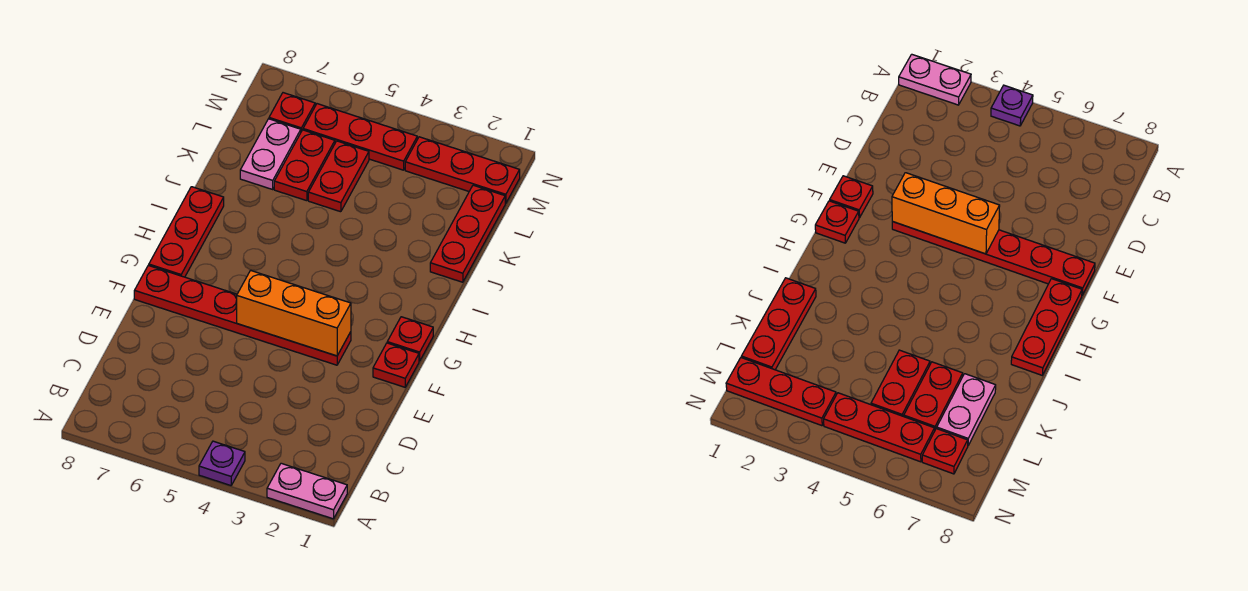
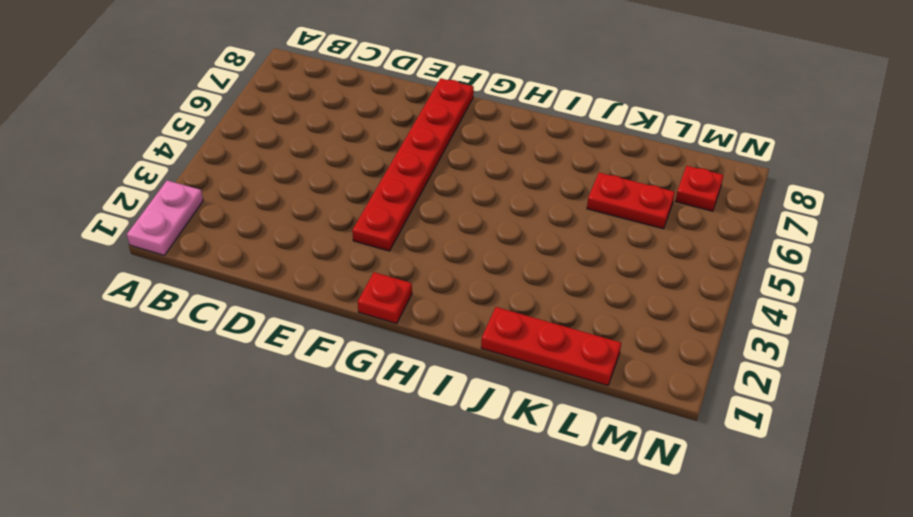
none -> purple 1x1 plate [199,441,245,485]
none -> red 1x1 plate [373,343,419,387]
none -> red 1x3 plate [149,187,224,277]

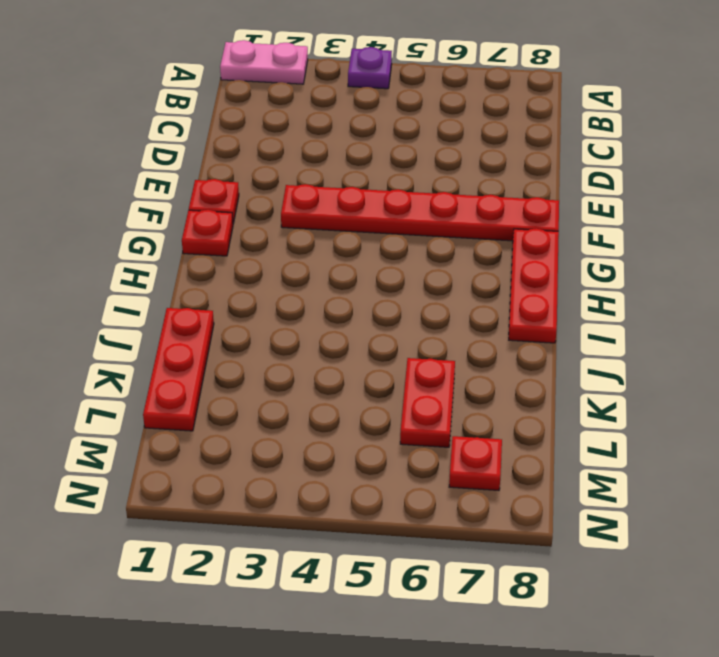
none -> red 1x2 plate [308,141,369,212]
none -> pink 1x2 plate [240,119,301,189]
none -> red 1x3 plate [405,137,520,203]

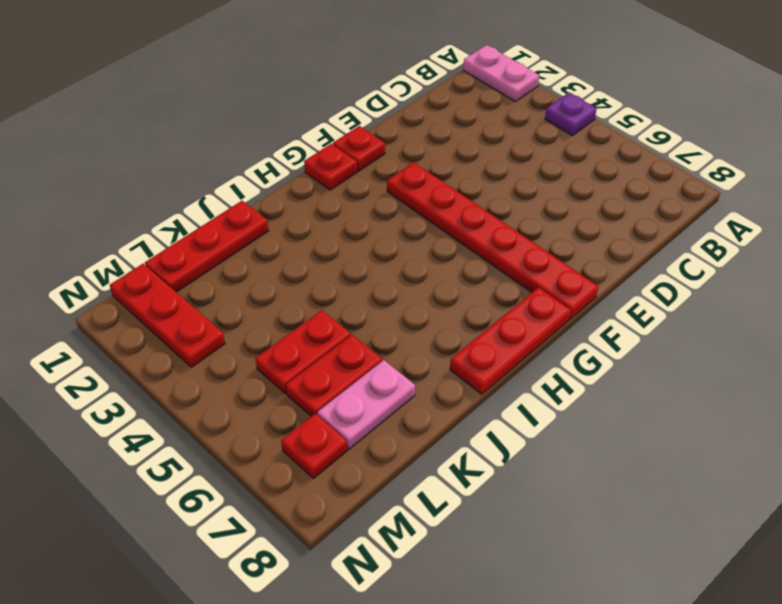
none -> red 1x3 plate [303,104,417,170]
none -> orange 1x3 brick [237,270,351,356]

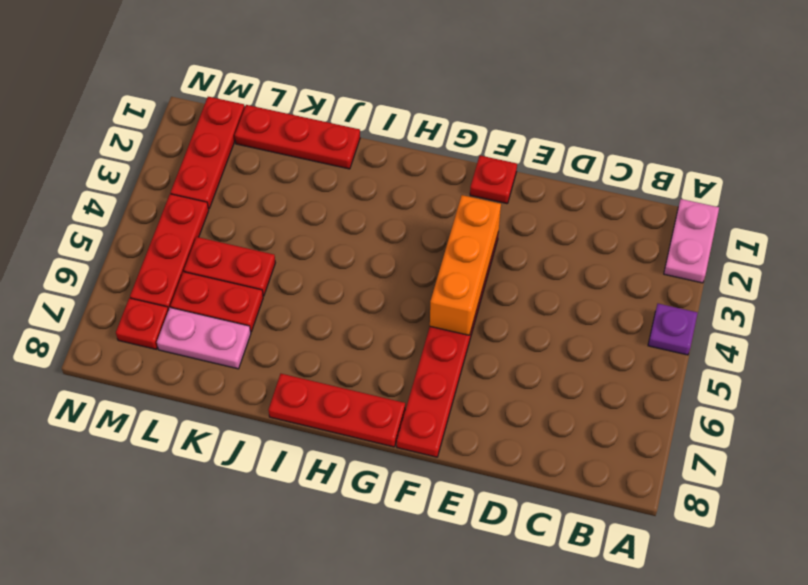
none -> red 1x1 plate [387,317,433,361]

